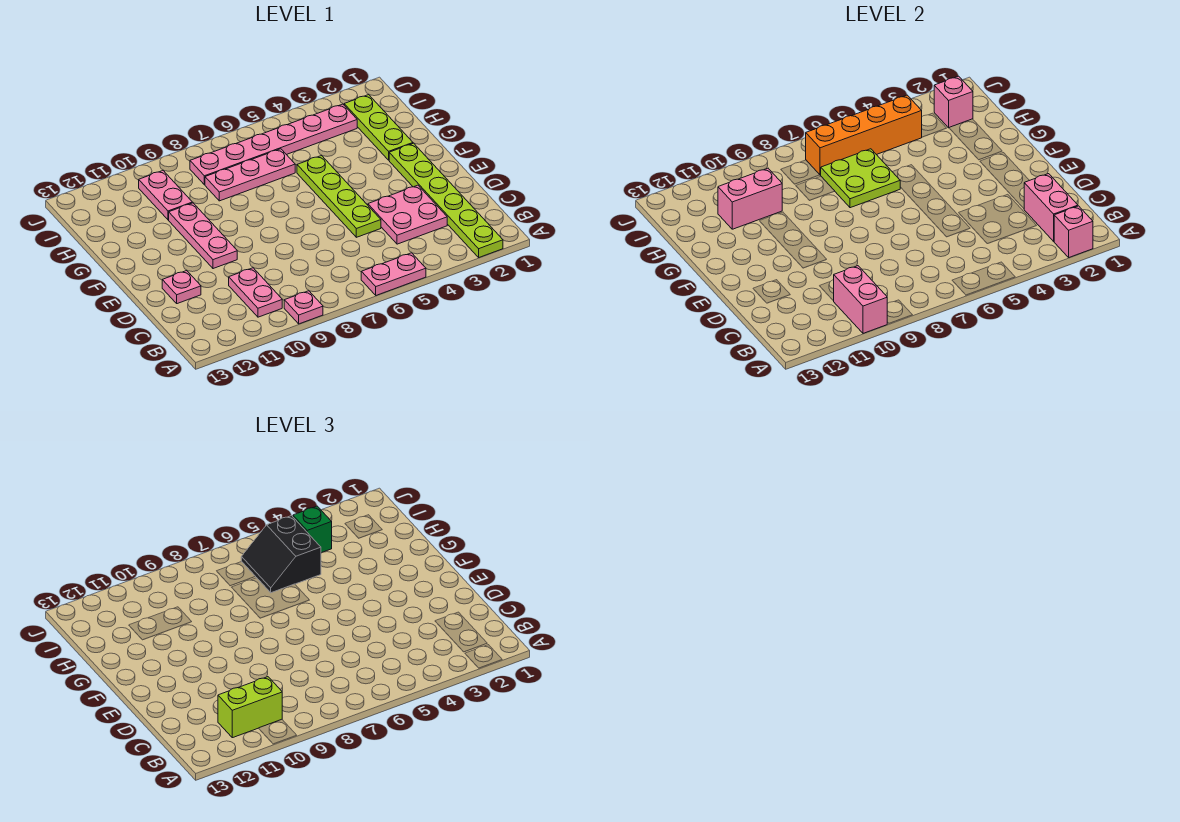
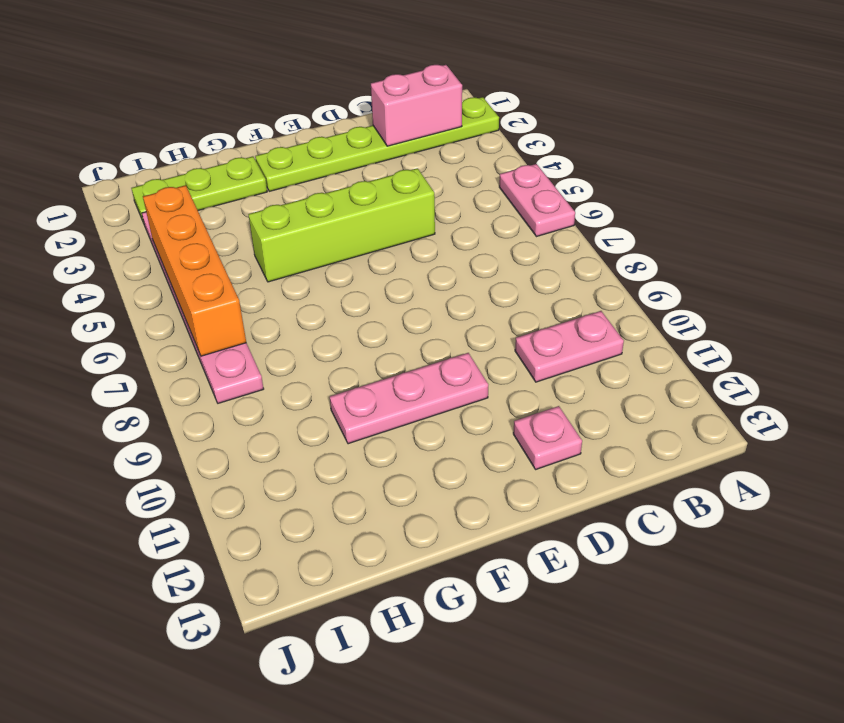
lime 1x4 brick [248,168,435,282] -> lime 1x4 plate [297,155,381,237]
none -> pink 1x1 plate [284,291,323,324]
none -> pink 2x2 plate [368,185,447,244]
none -> pink 1x3 plate [205,149,295,201]

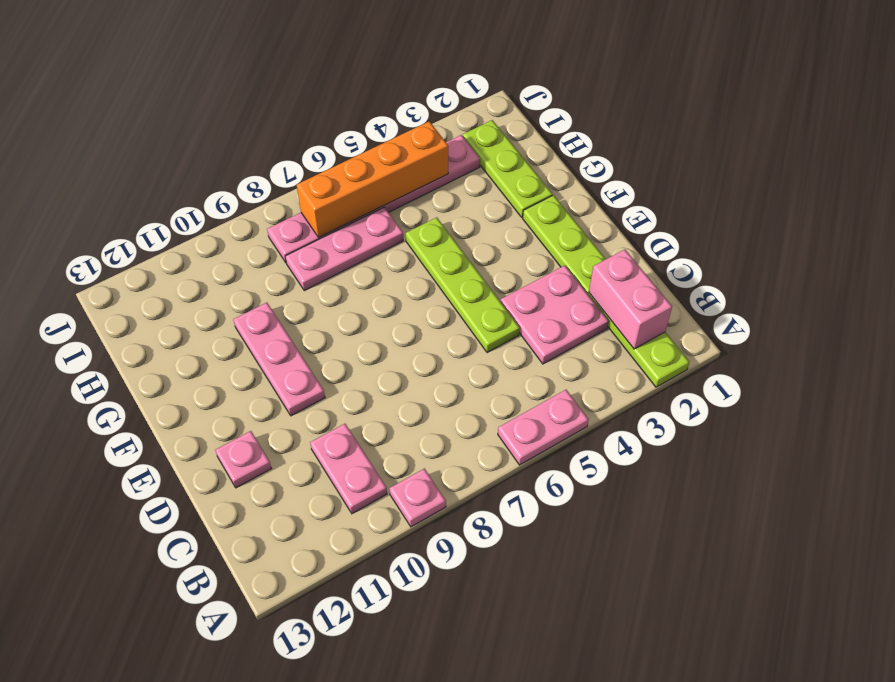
none -> pink 1x2 plate [139,171,192,220]
none -> pink 1x1 brick [1054,206,1093,257]
none -> pink 1x2 brick [834,266,887,333]

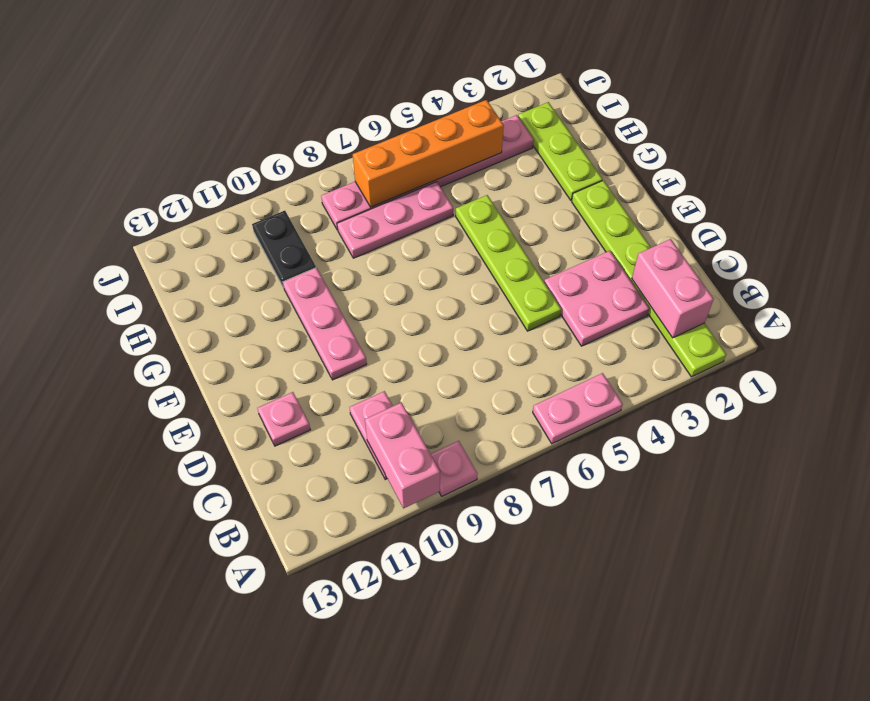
black 1x2 plate [252,211,316,288] -> pink 1x2 plate [139,171,192,220]
none -> pink 1x1 brick [1054,206,1093,257]
none -> lime 2x2 plate [821,149,900,208]
none -> pink 1x2 brick [718,168,782,229]

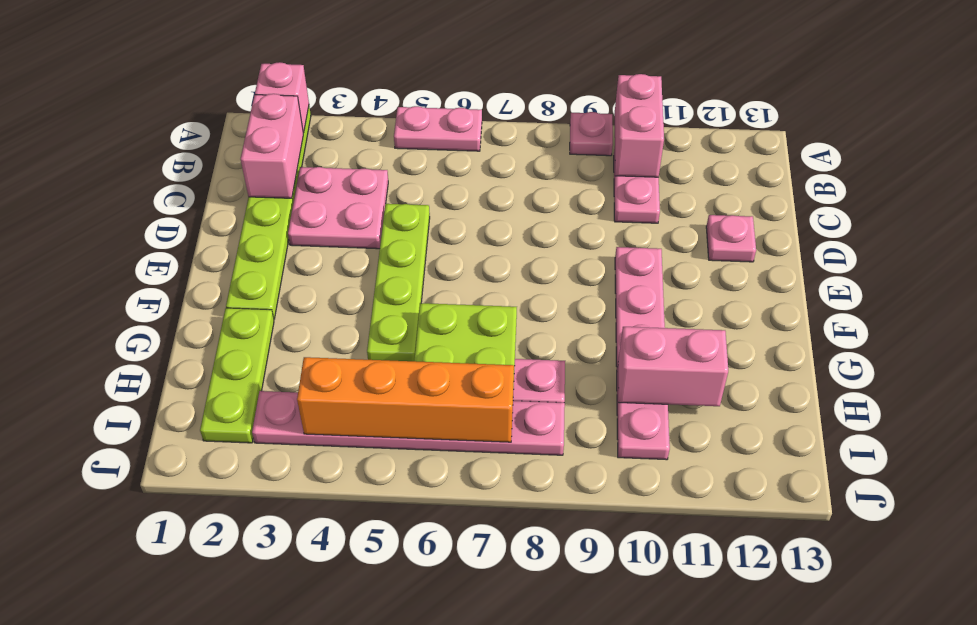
none -> pink 1x1 brick [934,76,973,128]
none -> lime 1x2 brick [218,677,282,738]
none -> black 2x2 slope [241,516,321,593]

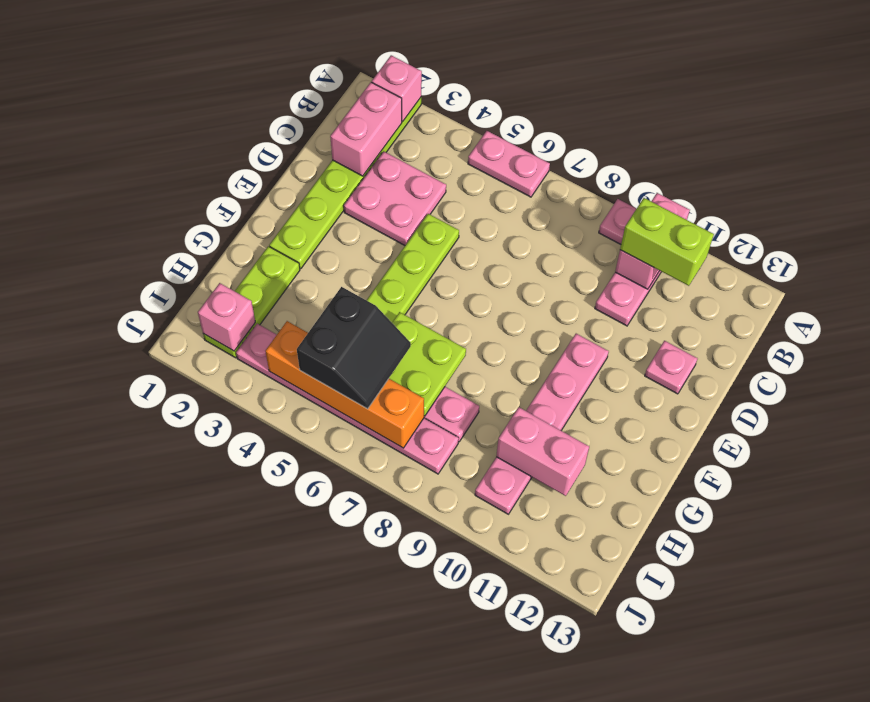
none -> green 1x1 brick [293,506,332,553]

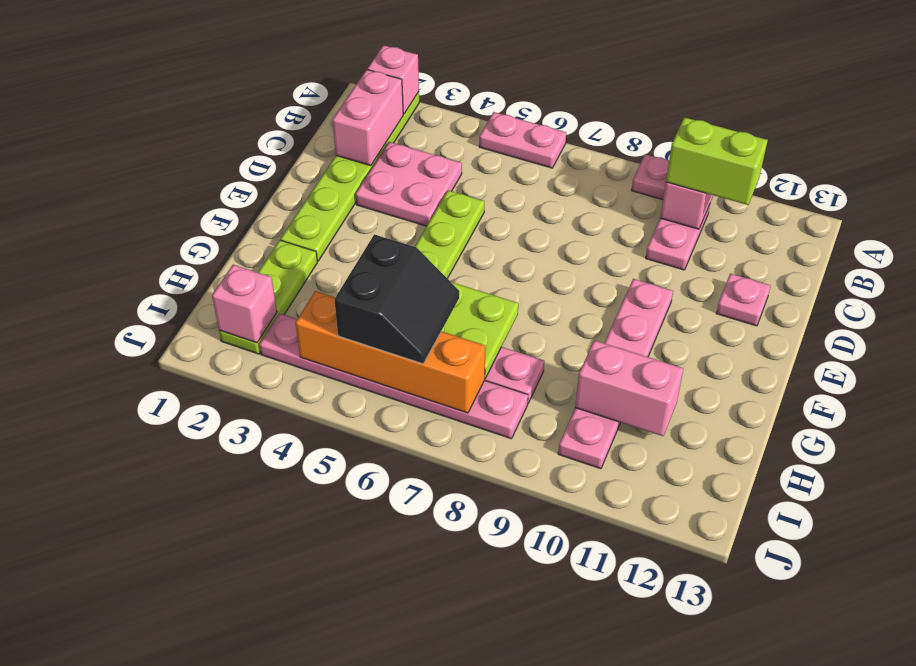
none -> green 1x1 brick [293,506,332,553]

